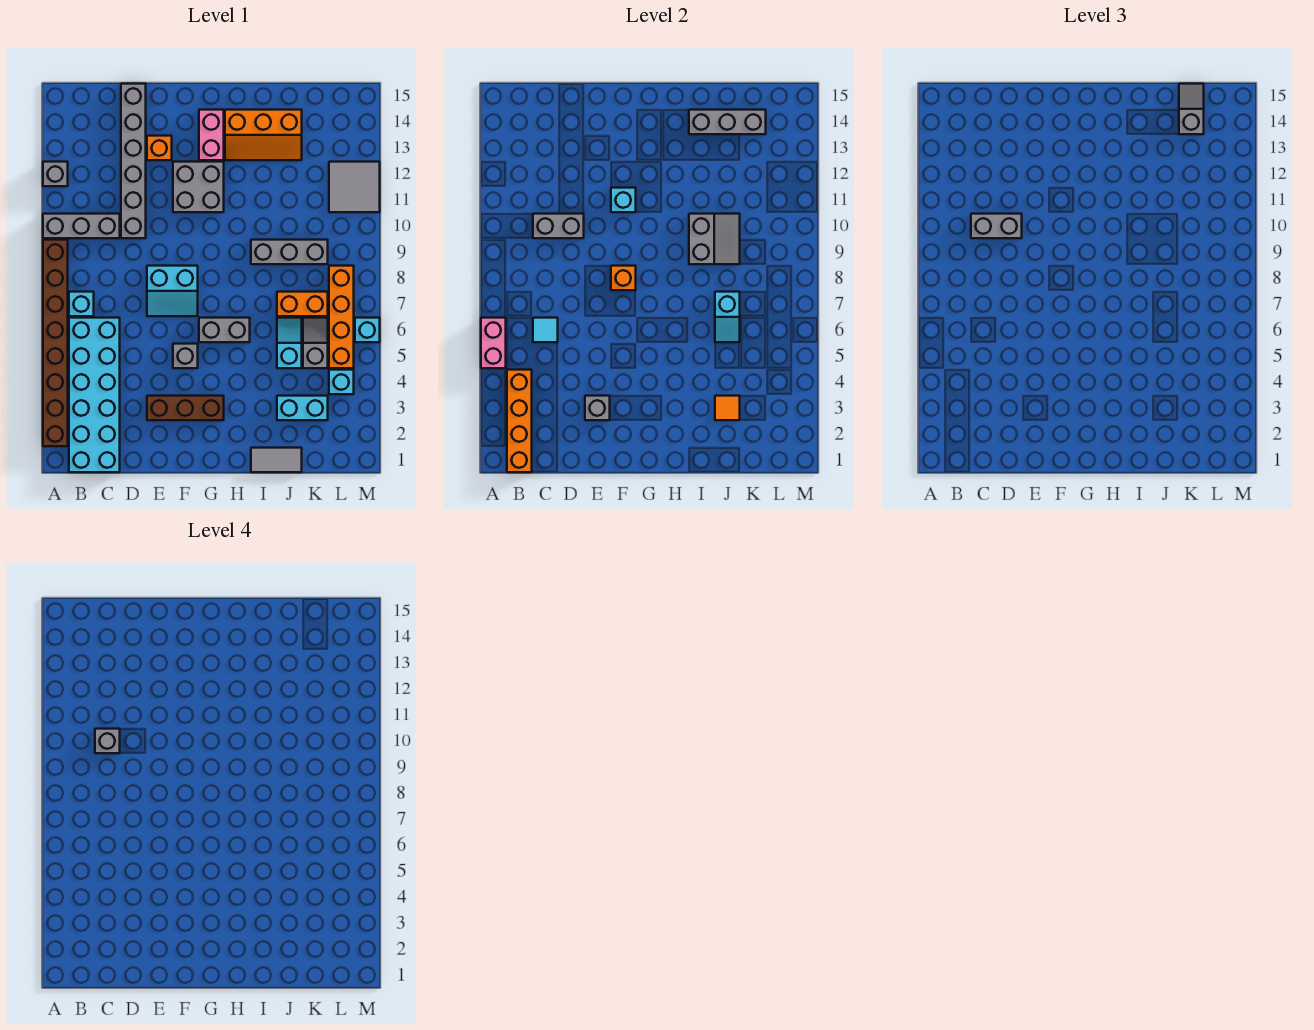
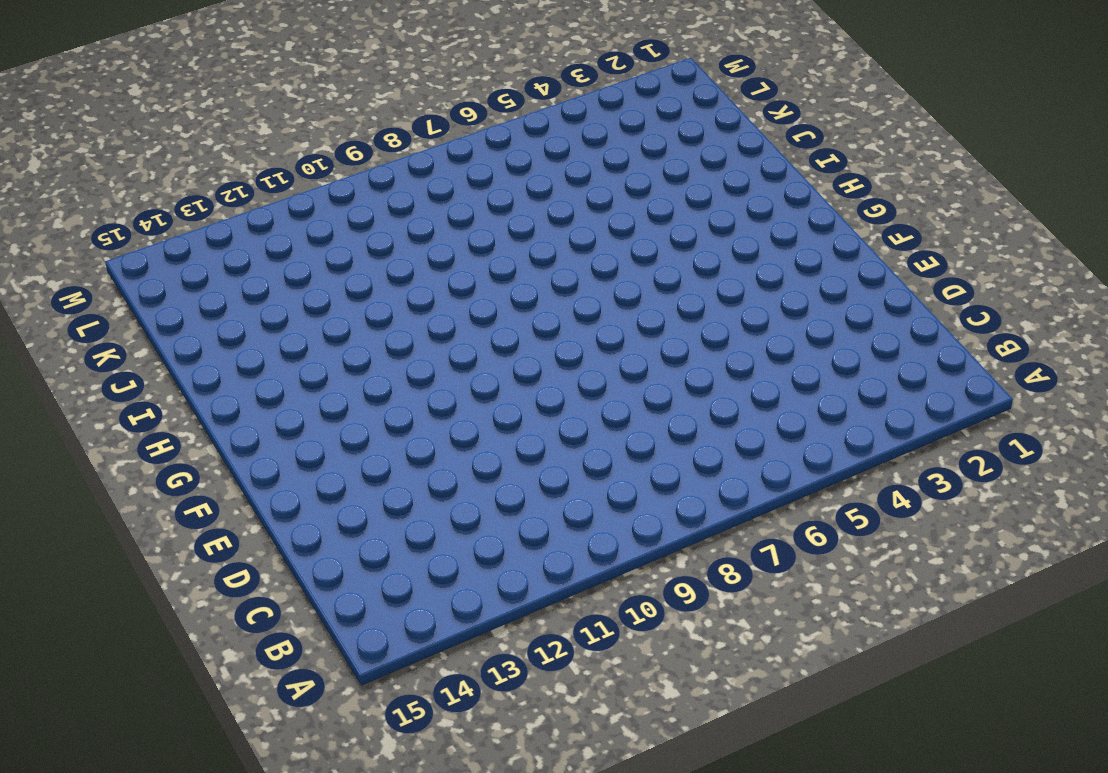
none -> brown 1x8 brick [43,240,68,446]
none -> grey 1x3 brick [43,214,120,238]
none -> grey 1x1 brick [43,162,68,186]
none -> cyan 2x6 brick [69,318,120,472]

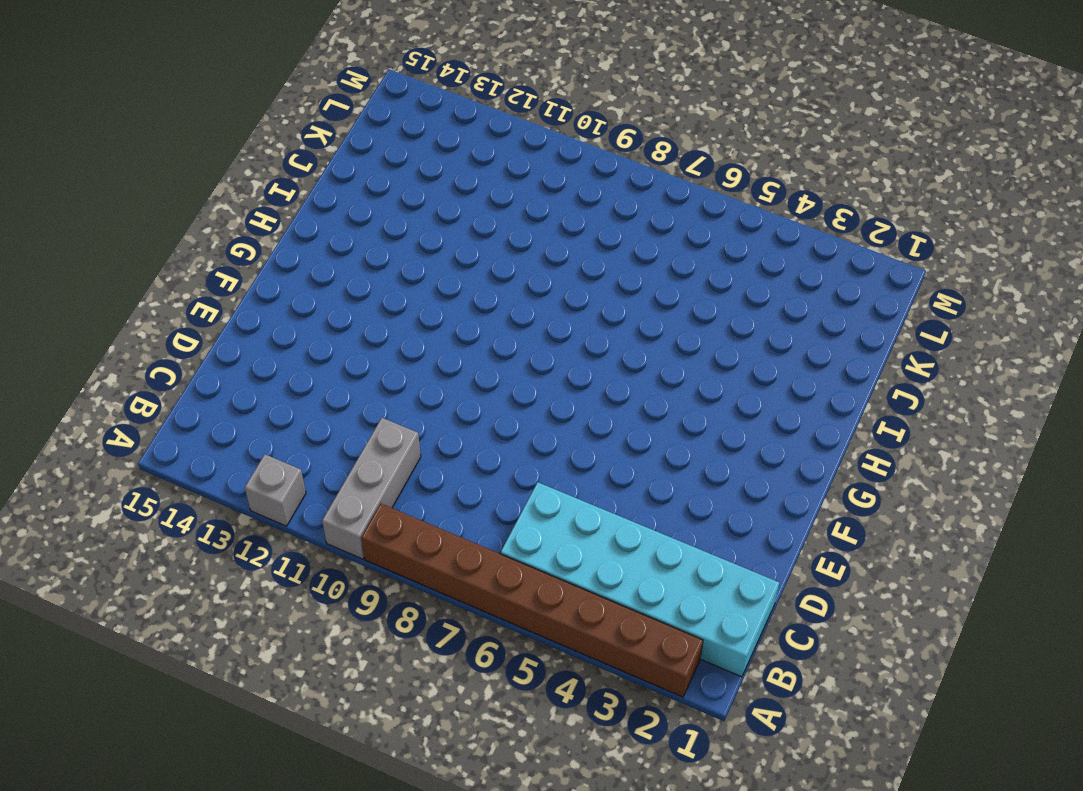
none -> cyan 1x1 brick [69,292,94,316]
none -> grey 1x6 brick [121,84,146,238]
none -> brown 1x3 brick [147,396,224,420]
none -> cyan 2x2 slope [147,266,198,316]

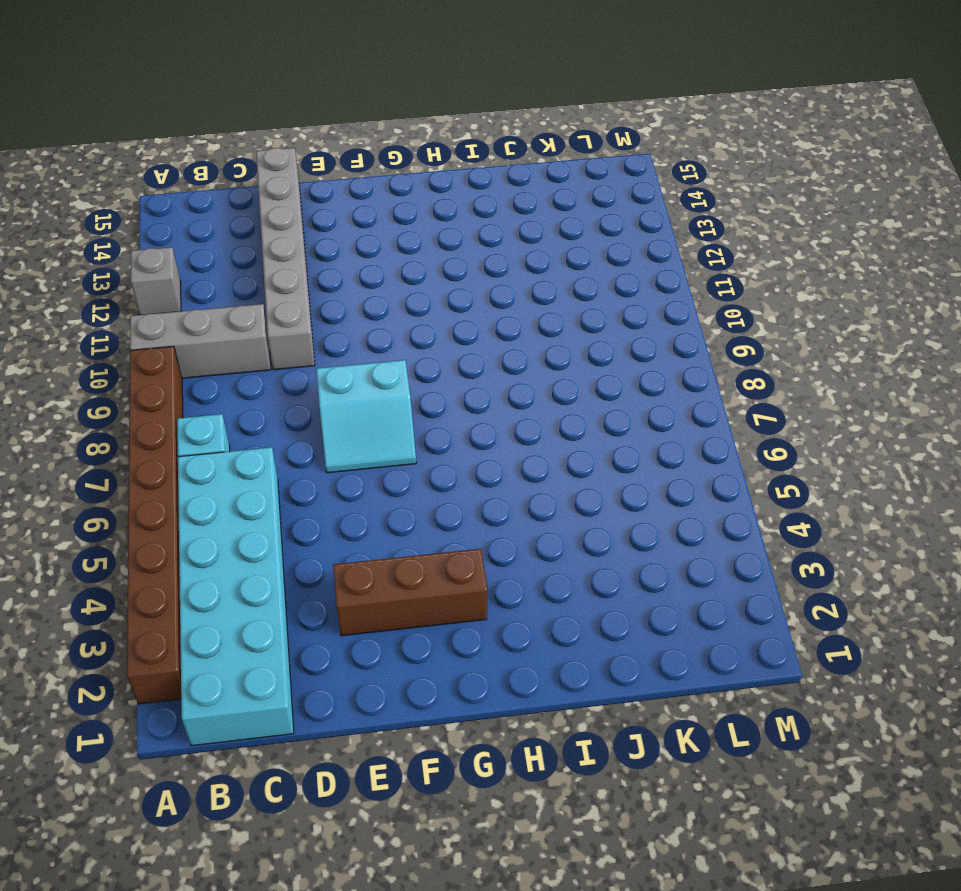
none -> orange 1x1 brick [147,136,172,160]
none -> grey 1x1 brick [173,344,198,368]
none -> grey 2x2 brick [173,162,224,212]
none -> grey 1x2 brick [199,318,250,342]

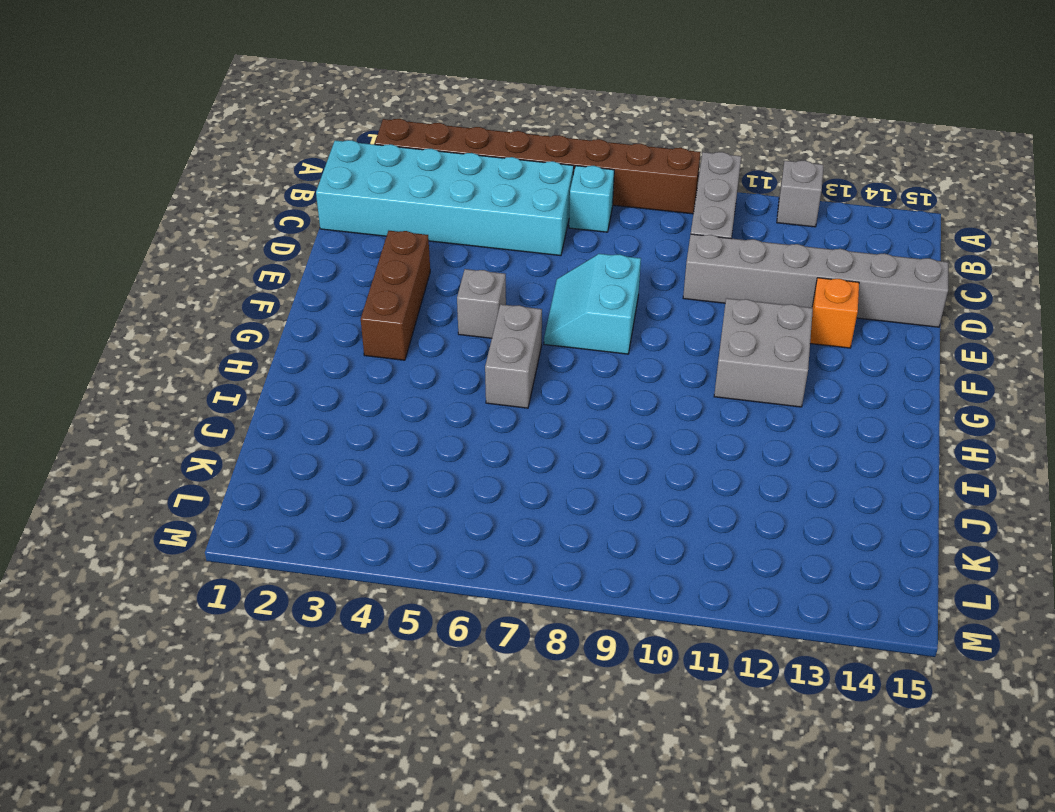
none -> pink 1x2 brick [199,110,224,160]
none -> orange 2x3 slope [225,110,302,160]
none -> grey 1x2 tile [251,448,302,472]
none -> grey 1x3 brick [251,240,328,264]

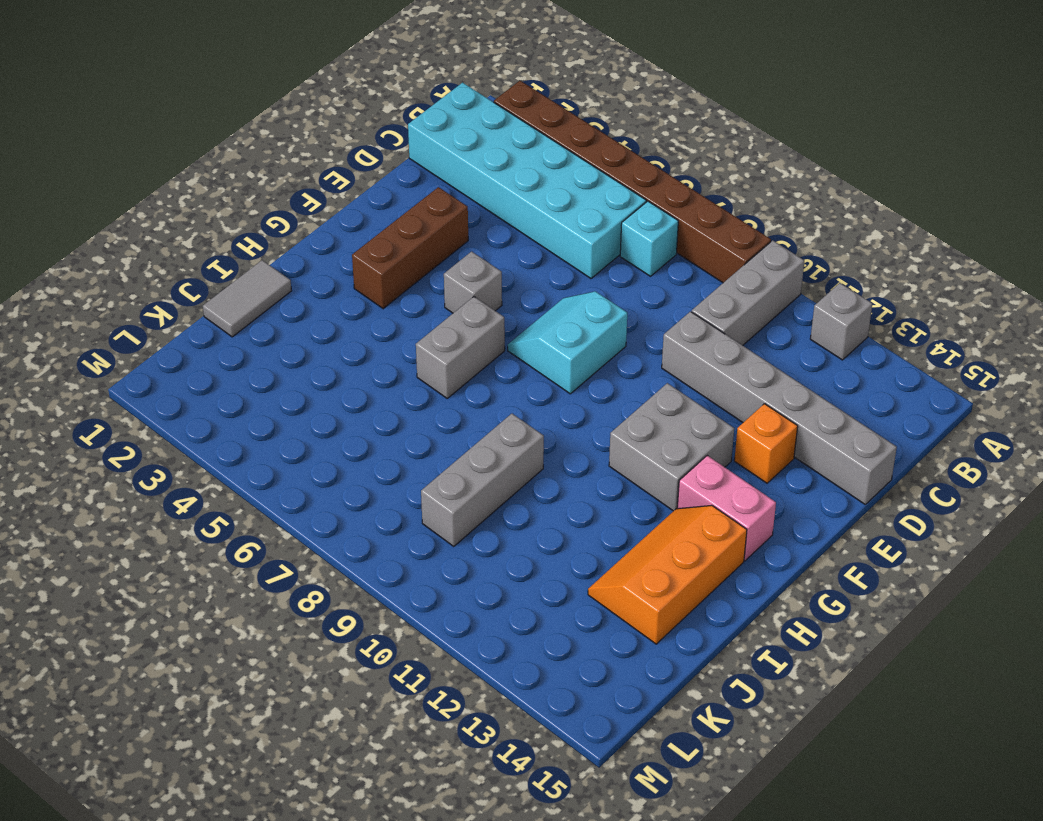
none -> cyan 1x2 brick [277,396,328,420]
none -> cyan 1x2 slope [277,318,302,368]
none -> orange 1x2 brick [277,292,328,316]
none -> grey 1x2 slope [303,318,328,368]

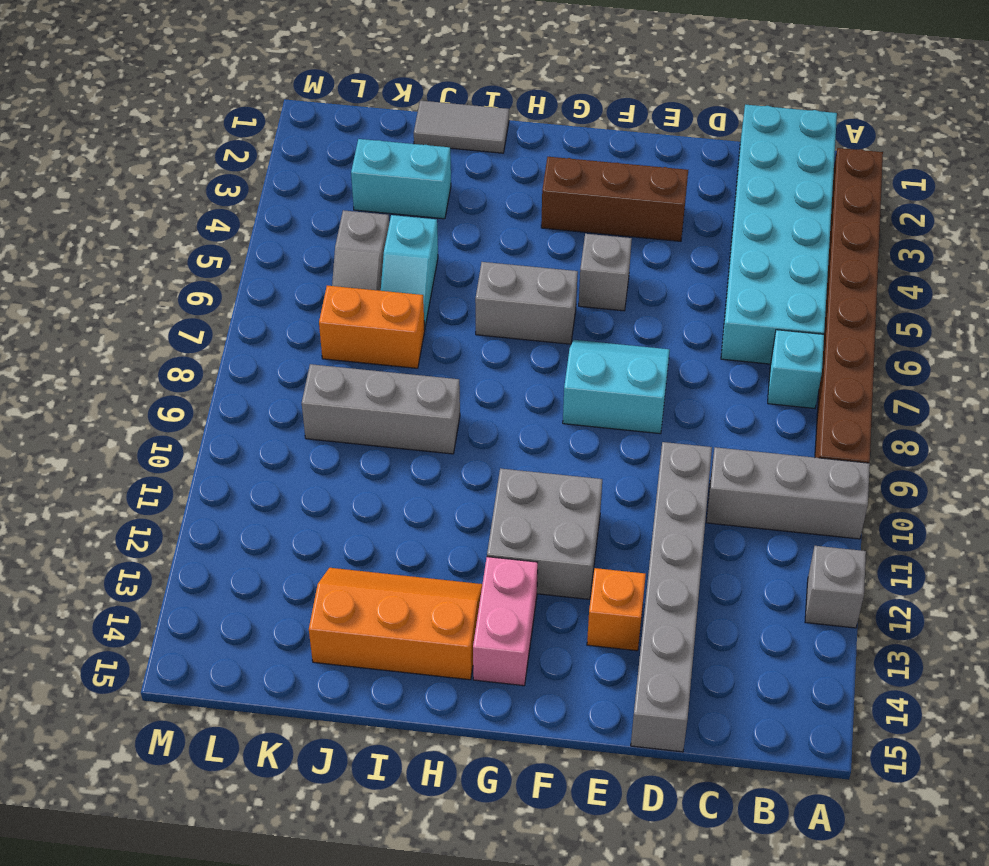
none -> cyan 1x1 brick [329,370,354,394]
none -> orange 1x4 brick [329,266,354,368]
none -> grey 2x2 tile [329,162,380,212]
none -> cyan 1x1 brick [355,318,380,342]

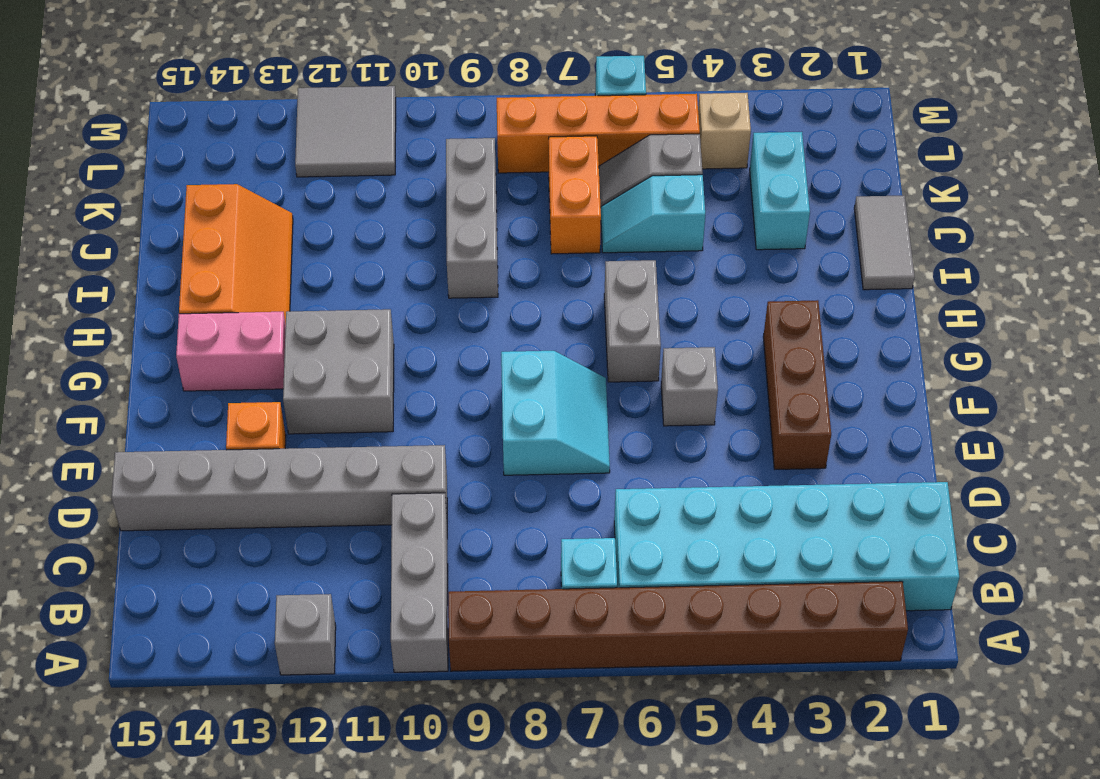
tan 1x1 brick [698,93,751,169] -> cyan 1x1 brick [329,370,354,394]
none -> pink 1x2 brick [481,318,506,368]
none -> orange 1x4 brick [507,370,532,472]
none -> cyan 1x1 tile [533,318,558,342]
none -> grey 1x2 brick [533,214,584,238]

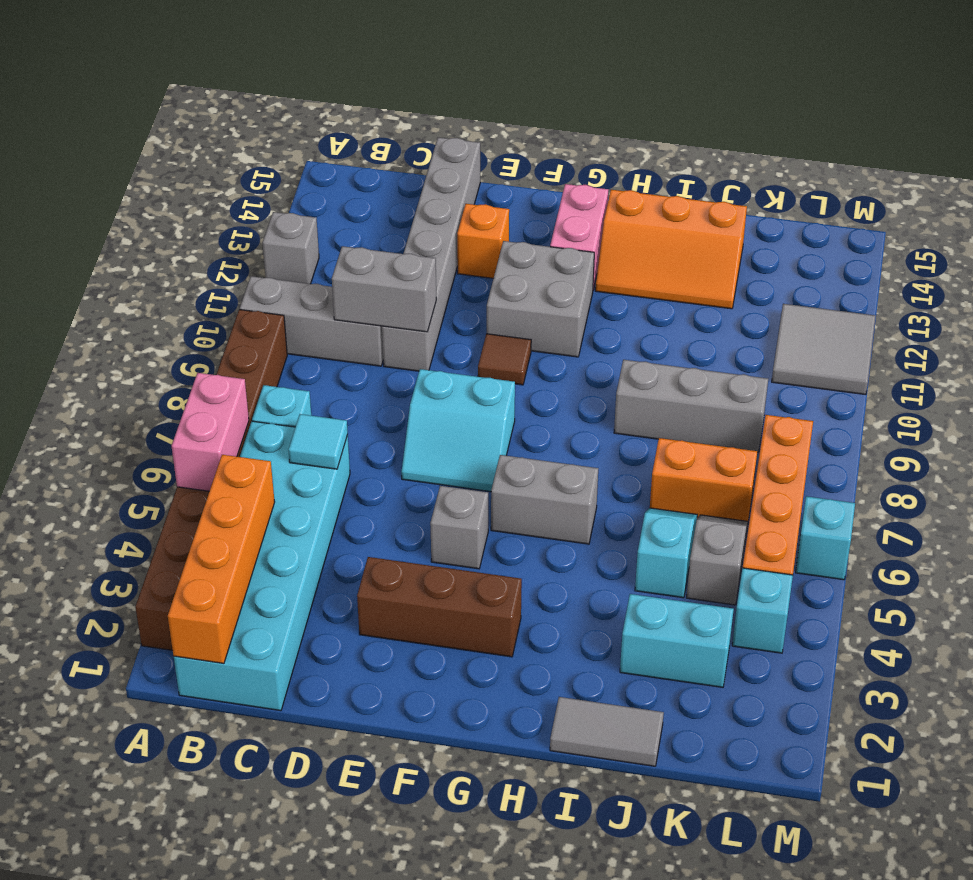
brown 1x1 tile [478,334,531,385] -> none
none -> grey 1x1 brick [585,396,610,420]
none -> orange 1x1 brick [611,266,636,290]
none -> cyan 1x1 brick [611,188,636,212]
none -> grey 2x2 slope [689,214,740,264]

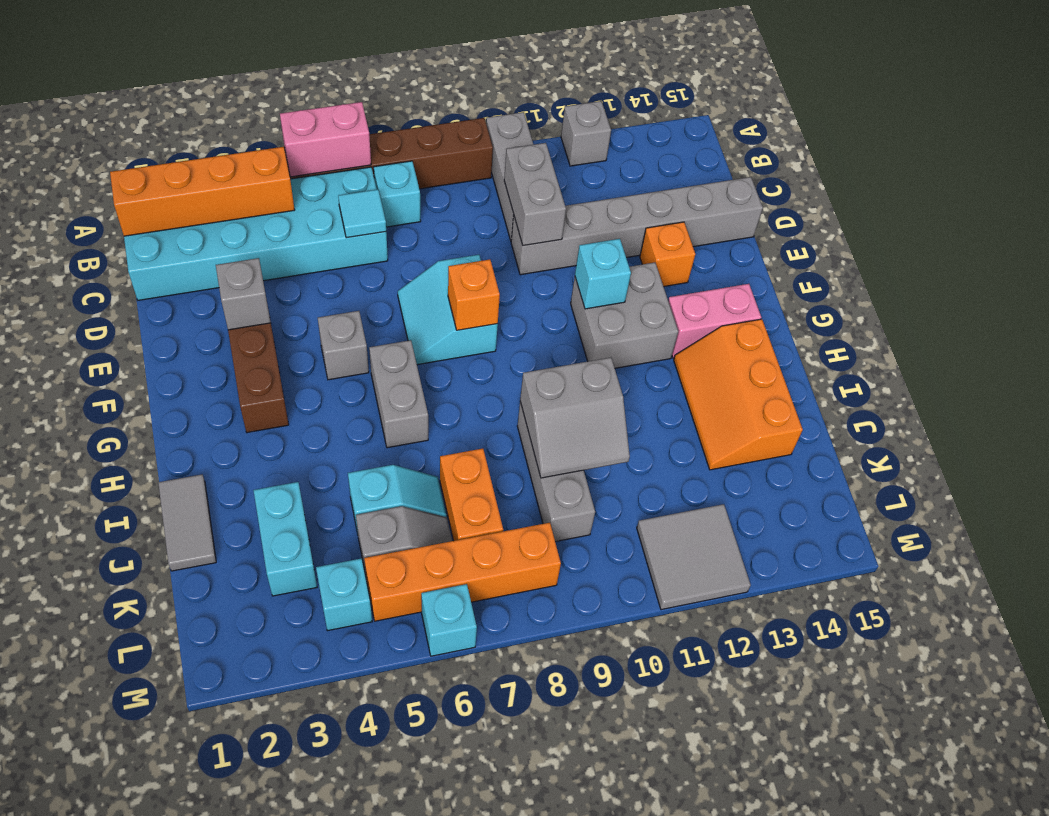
none -> grey 1x3 brick [689,110,766,134]
none -> orange 1x1 tile [715,396,740,420]
none -> cyan 1x2 slope [715,292,740,342]
none -> grey 1x2 brick [971,214,1022,238]

